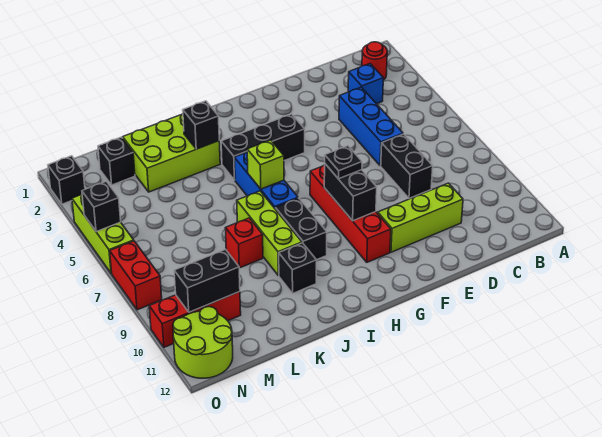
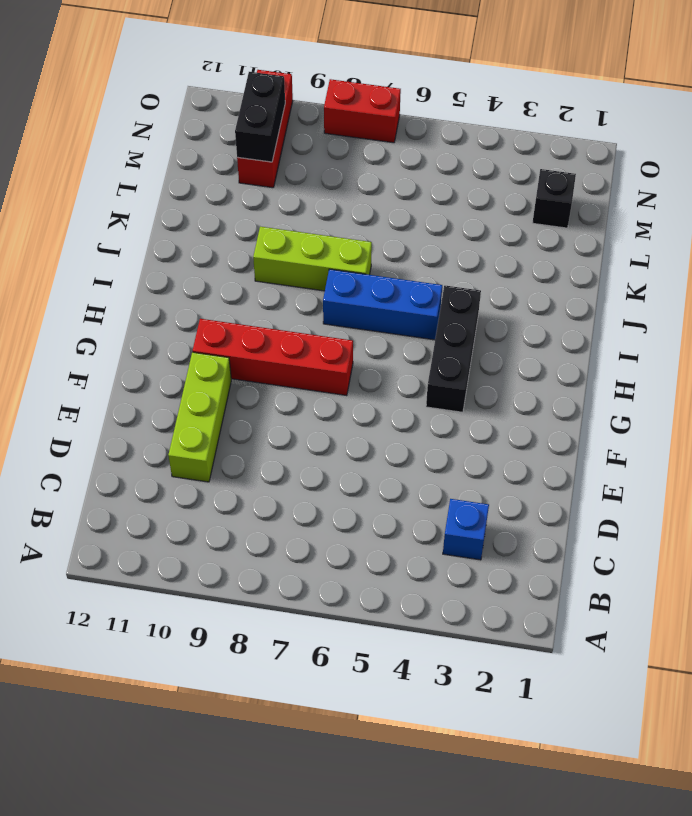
none -> red 1x1 round brick [362,42,387,80]
none -> blue 1x3 brick [339,87,403,166]
none -> black 1x2 brick [381,134,433,198]

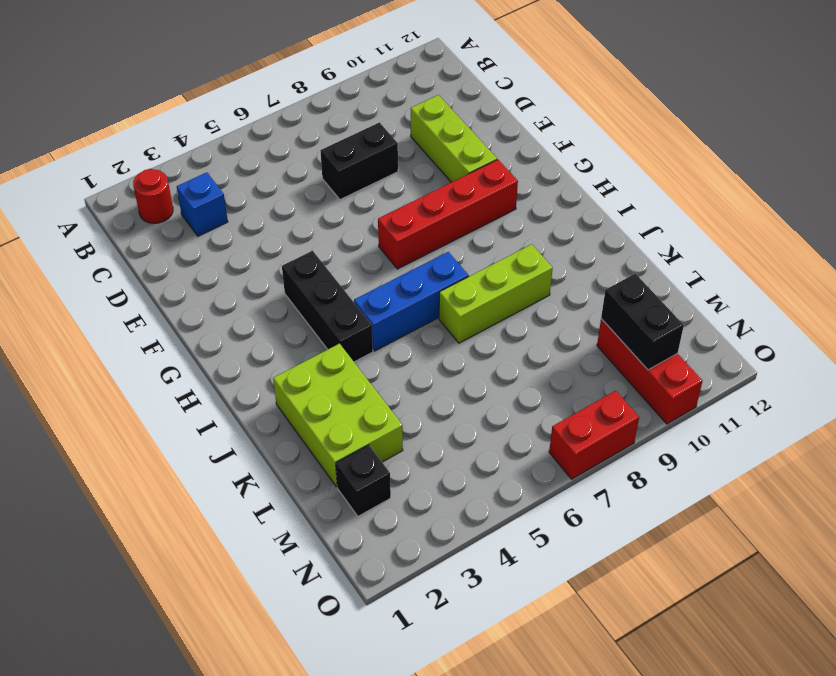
none -> blue 1x3 brick [339,87,403,166]
none -> black 1x2 brick [275,198,327,260]
none -> black 1x1 brick [279,243,317,293]

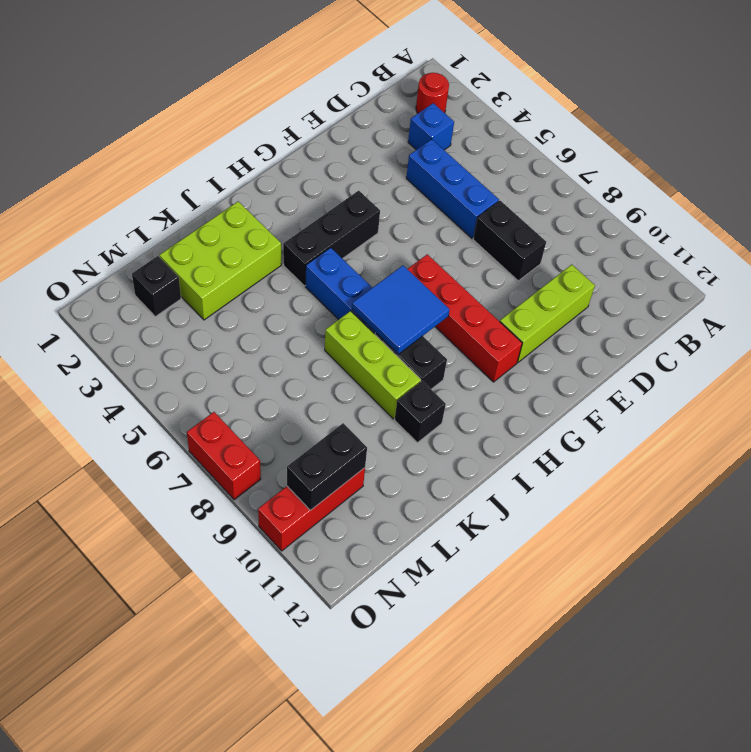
blue 2x2 tile [352,265,450,354] -> none
none -> red 1x1 brick [225,218,263,268]
none -> lime 2x2 round brick [173,307,233,378]
none -> black 1x1 brick [48,156,85,204]

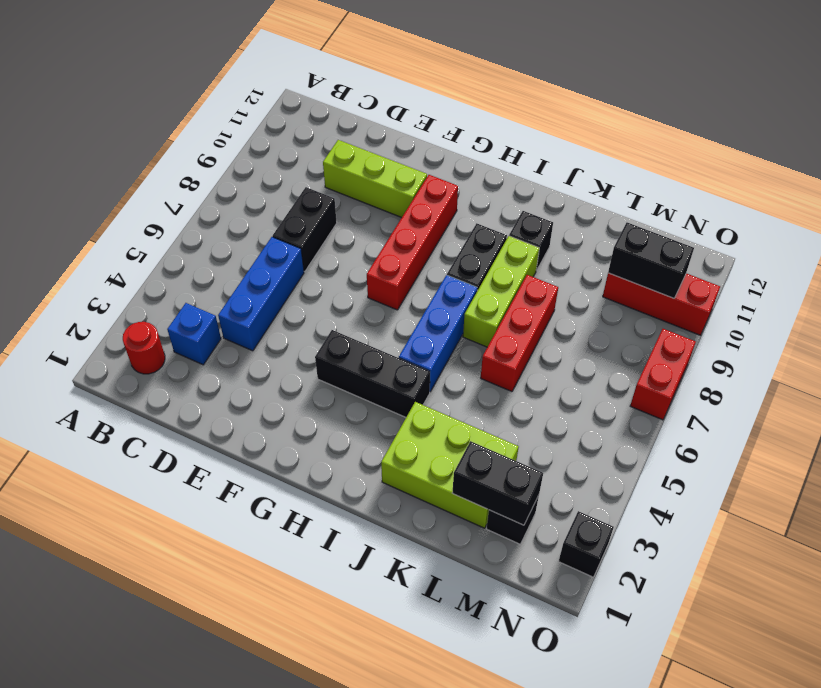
red 1x3 brick [481,275,558,392] -> red 1x1 brick [225,218,263,268]
black 1x2 brick [452,441,543,525] -> black 1x2 brick turned to [324,164,377,221]
none -> lime 2x2 round brick [173,307,233,378]
none -> lime 1x3 brick [72,195,134,274]
none -> lime 1x1 brick [247,140,284,189]

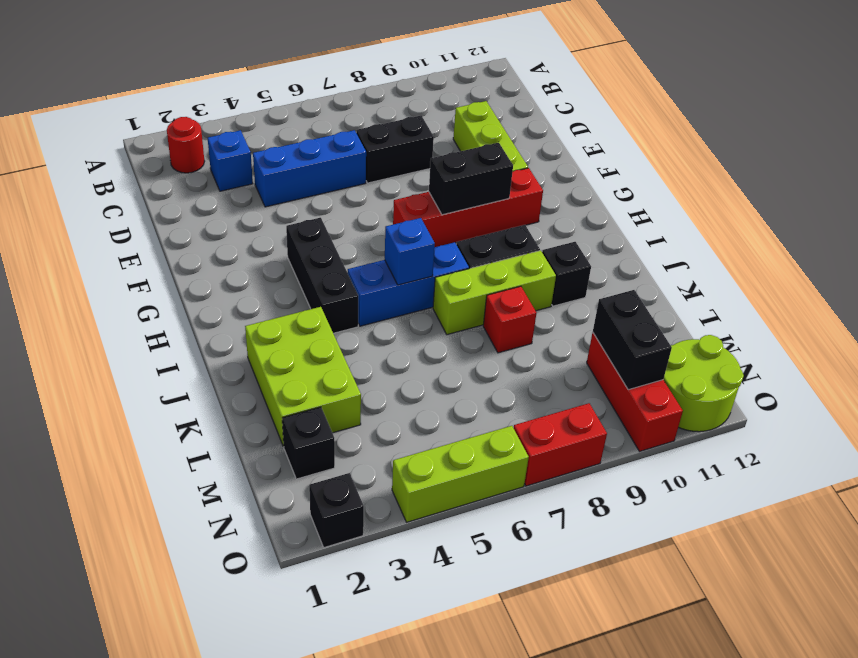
blue 1x1 brick [385,218,435,285] -> lime 1x1 brick [247,140,284,189]
none -> black 1x1 brick [183,101,219,149]
none -> black 1x1 brick [82,181,121,232]
none -> black 1x1 plate [325,146,362,179]

